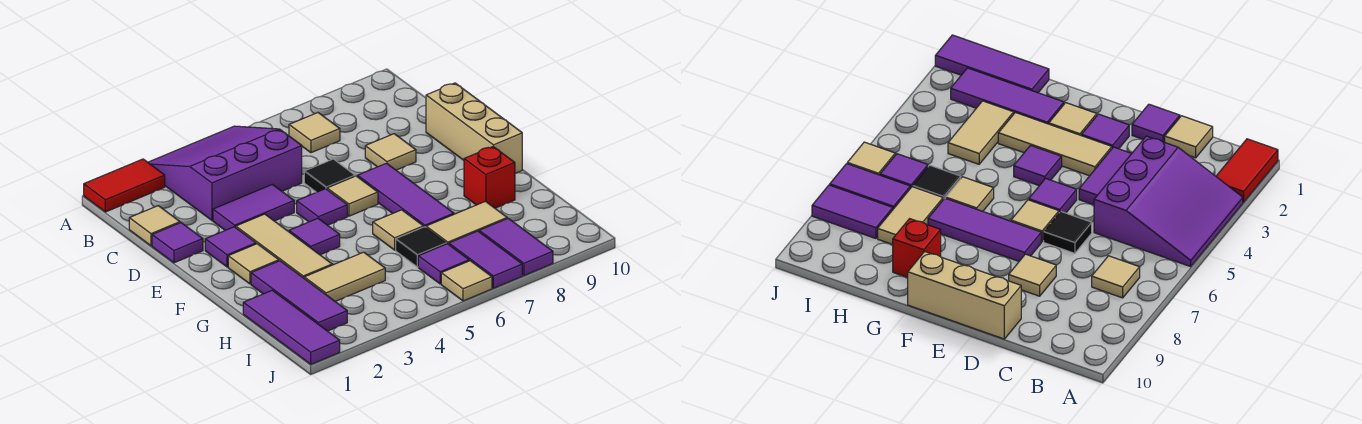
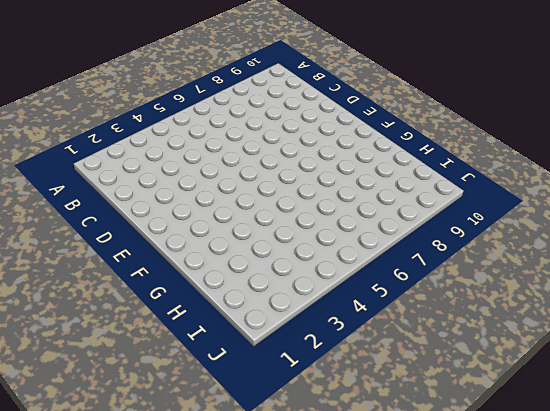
none -> red 1x2 tile [84,159,165,212]
none -> purple 3x3 slope [148,126,302,220]
none -> tan 1x1 tile [289,113,340,153]

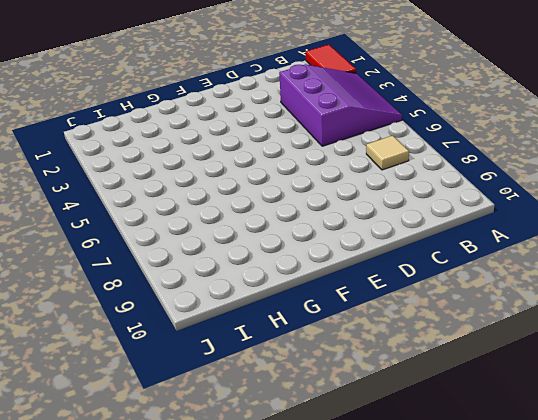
none -> tan 1x1 tile [129,206,180,246]
none -> purple 1x1 tile [152,223,203,263]
none -> purple 1x2 tile [213,184,294,230]

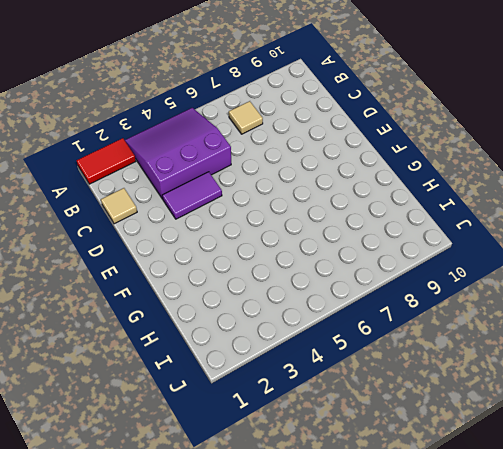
none -> purple 1x1 tile [152,223,203,263]
none -> black 1x1 tile [304,159,355,192]
none -> tan 1x1 tile [365,134,416,170]

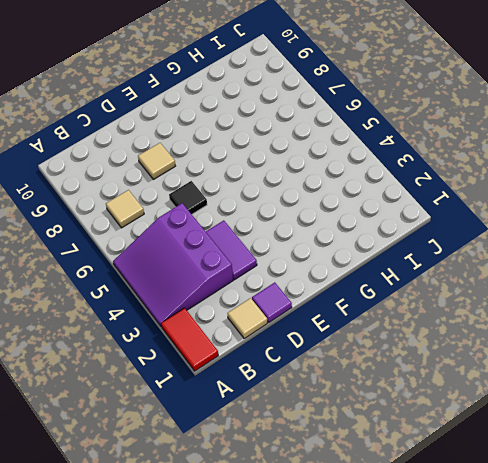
none -> tan 1x3 brick [426,83,522,173]
none -> purple 1x1 tile [205,227,256,267]
none -> tan 1x3 tile [236,214,332,278]

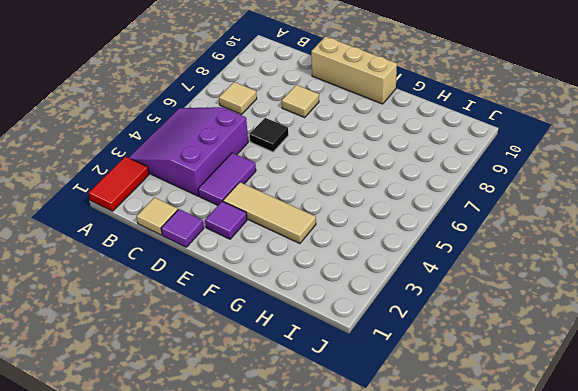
none -> purple 1x1 tile [297,189,347,225]
none -> tan 1x1 tile [327,176,378,216]
none -> purple 1x3 tile [358,163,454,227]

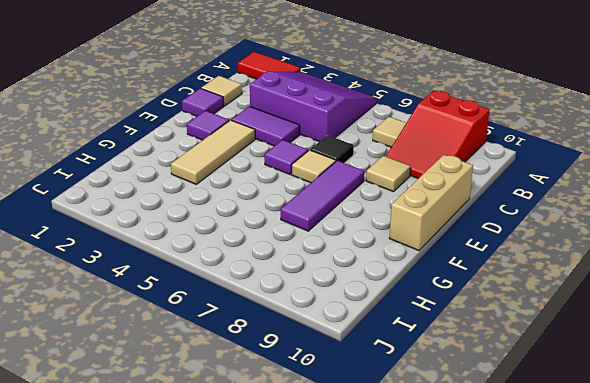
red 2x3 slope [386,91,490,179] -> none
none -> tan 1x1 tile [228,244,279,284]
none -> purple 1x1 tile [289,218,340,255]
none -> purple 1x3 tile [251,261,347,331]

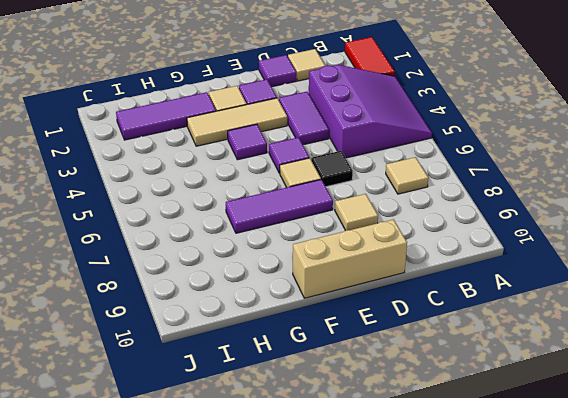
none -> tan 1x1 tile [373,210,424,250]
none -> red 1x1 brick [464,147,515,208]
none -> purple 1x3 tile [243,290,340,364]

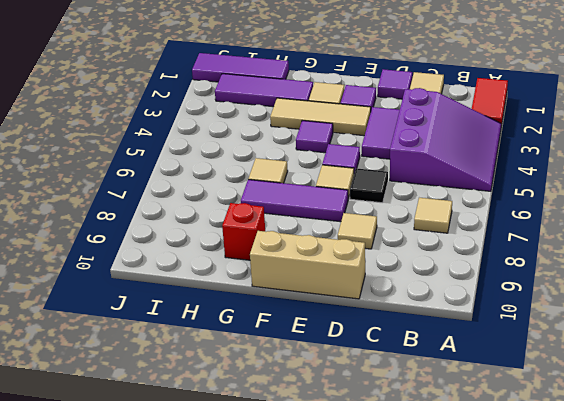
none -> tan 1x2 tile [304,252,385,302]
none -> black 1x1 tile [396,227,446,267]
none -> tan 1x2 tile [426,201,507,244]

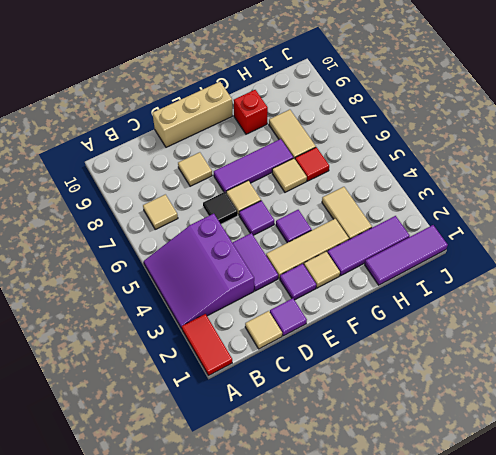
red 1x1 tile [295,147,329,181] -> black 1x1 tile [396,227,446,267]
none -> purple 1x1 tile [418,244,469,284]
none -> purple 1x2 tile [449,231,522,288]
none -> purple 1x2 tile [479,218,553,275]

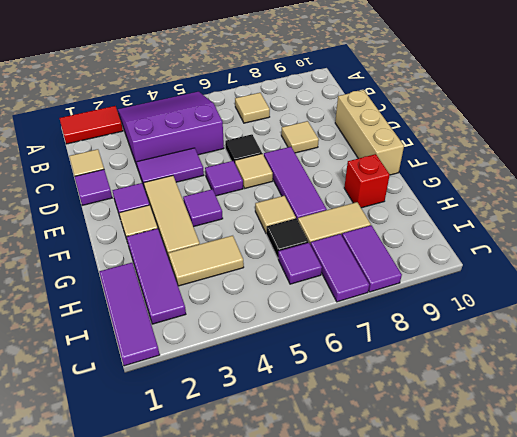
none -> tan 1x1 tile [441,261,492,301]

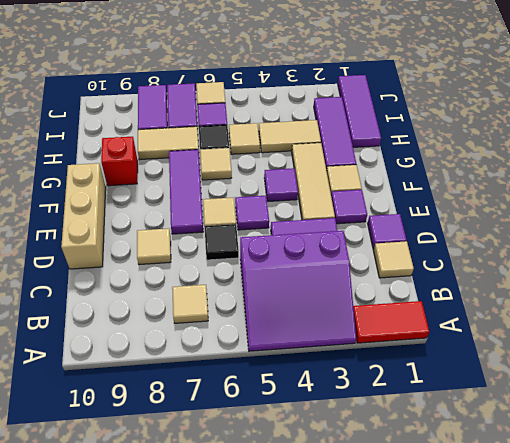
tan 1x1 tile [229,123,260,154] -> none

